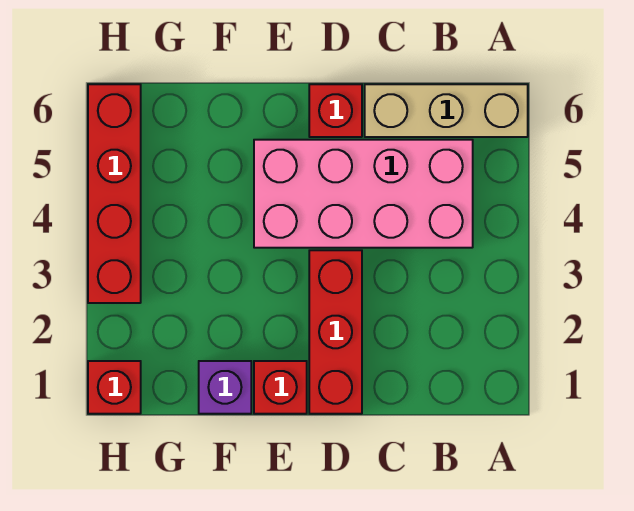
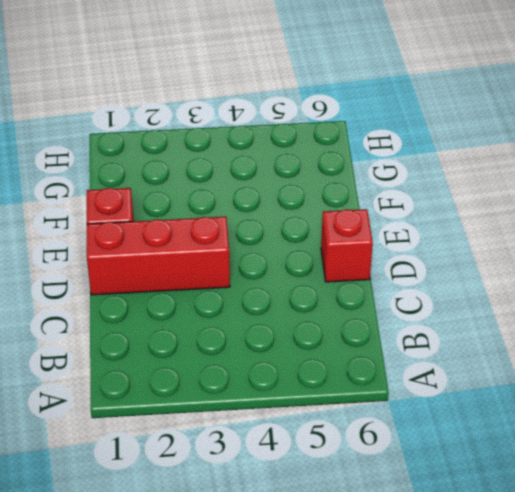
none -> tan 1x3 brick [365,84,528,137]
none -> pink 2x4 brick [254,140,473,248]

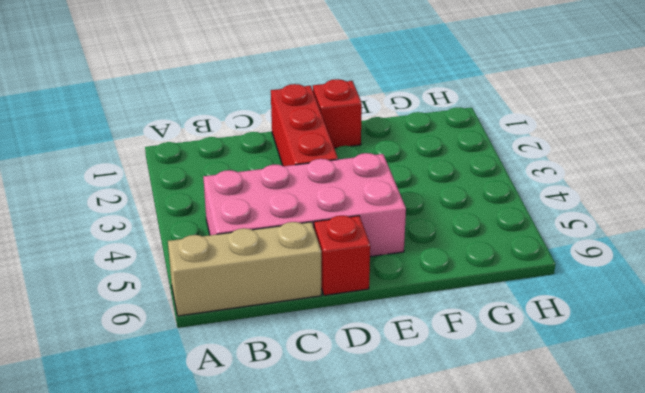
none -> purple 1x1 brick [199,361,251,414]
none -> red 1x1 brick [88,361,141,414]

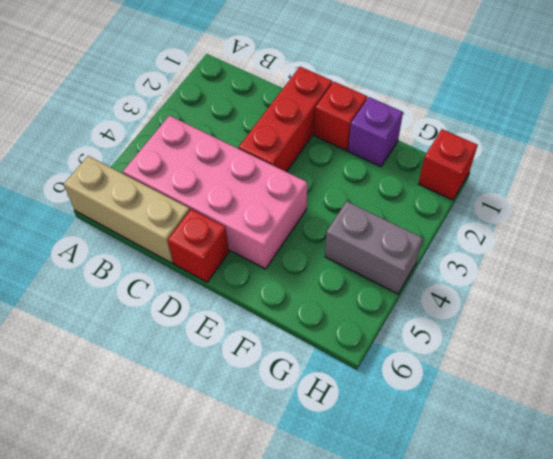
grey 1x2 brick [325,201,423,294] -> red 1x4 brick [88,84,141,303]

